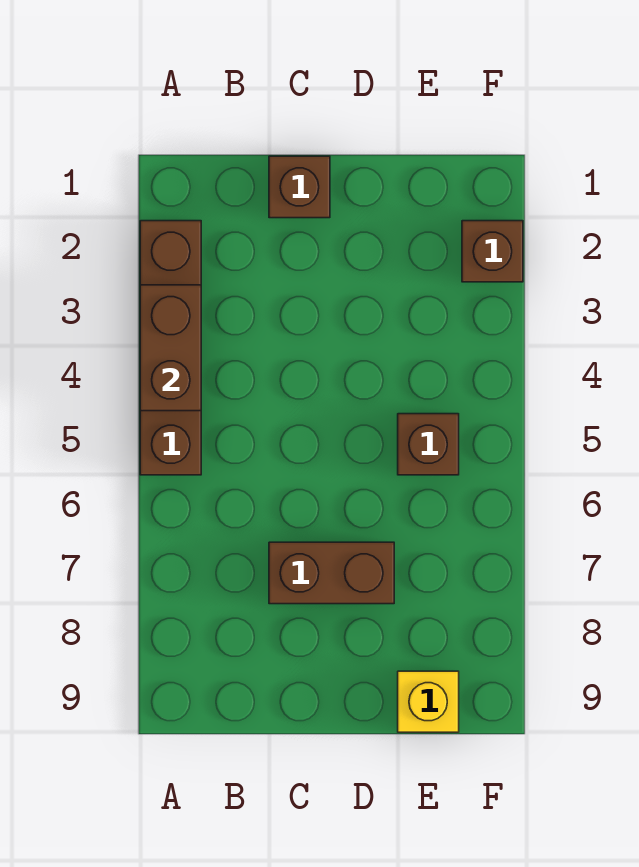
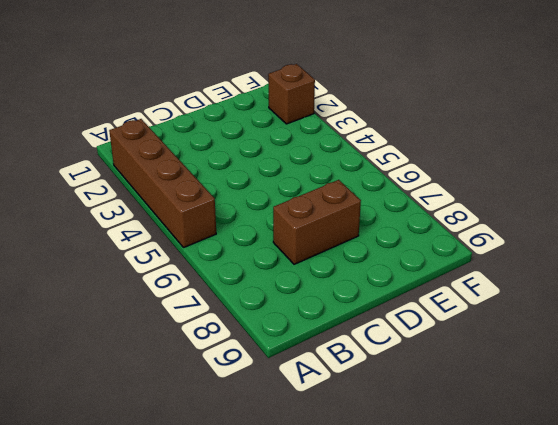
none -> brown 1x1 brick [269,156,330,218]
none -> brown 1x1 brick [398,414,459,475]

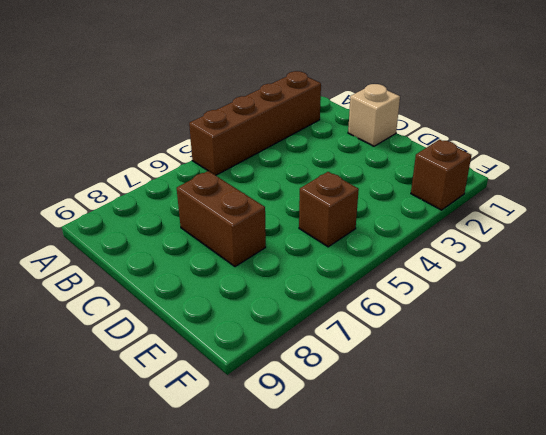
tan 1x1 brick [348,84,400,146] -> brown 1x1 brick [269,156,330,218]
none -> yellow 1x1 brick [398,671,459,732]
none -> brown 1x2 brick [140,285,201,411]

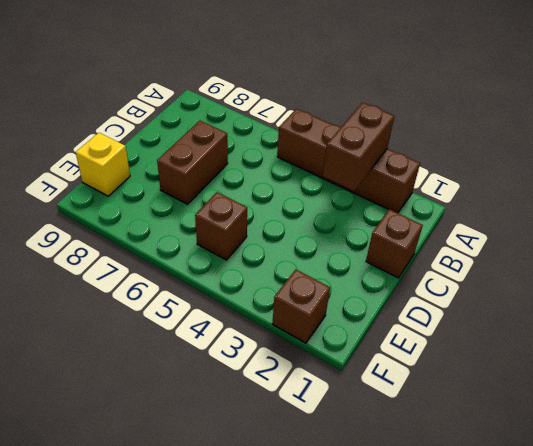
brown 1x2 brick [323,103,394,191] -> brown 1x2 brick turned to [140,285,201,411]

